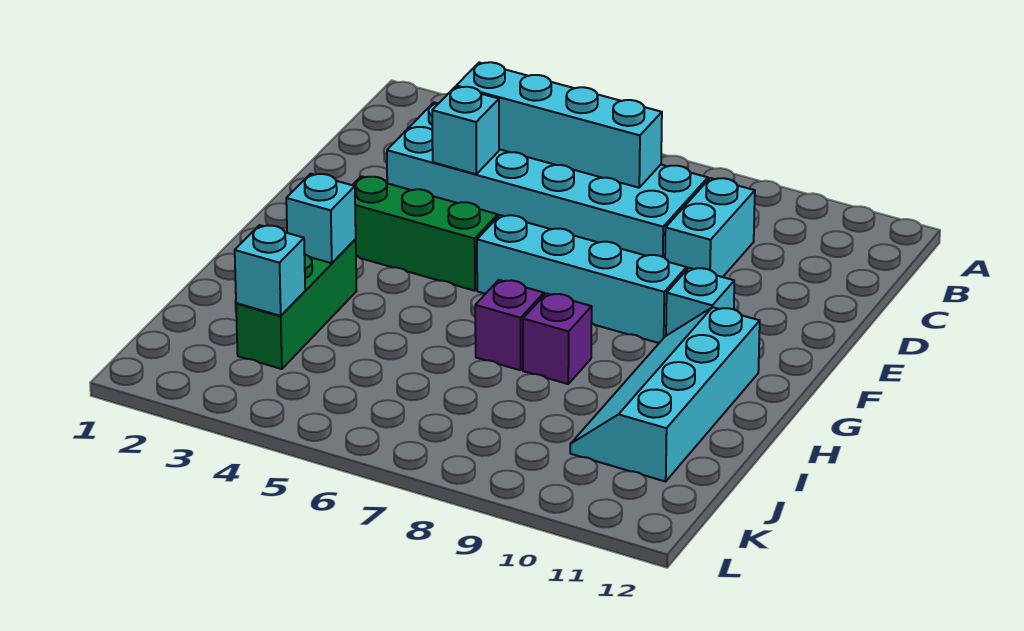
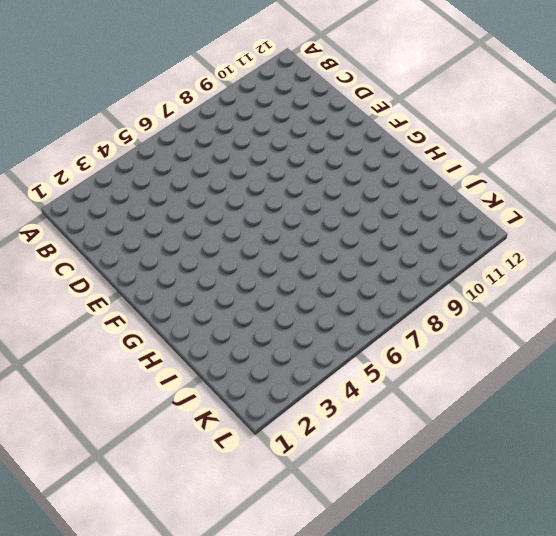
none -> cyan 2x6 brick [387,103,708,258]
none -> cyan 1x2 brick [665,178,755,277]
none -> green 1x3 brick [353,176,498,291]

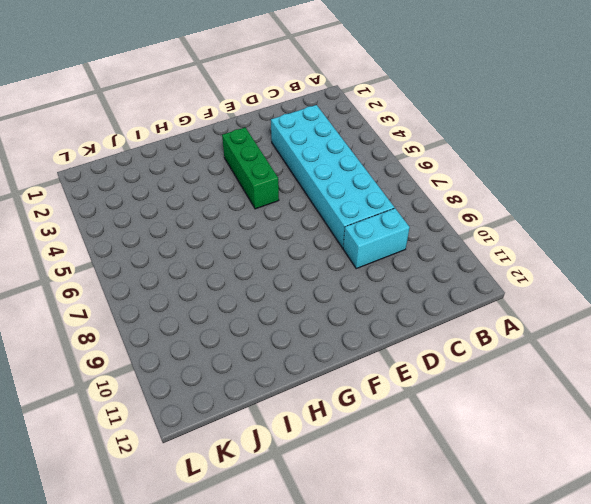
none -> cyan 1x4 brick [477,215,687,343]
none -> cyan 1x1 brick [666,268,734,336]
none -> cyan 2x4 slope [570,307,760,481]

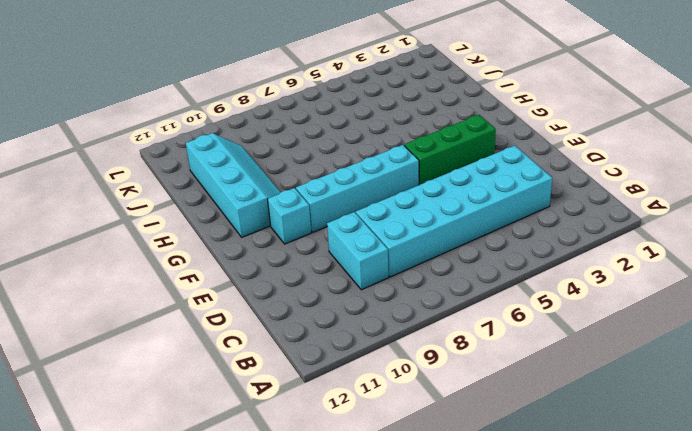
none -> green 1x3 brick [236,240,356,369]
none -> purple 1x1 brick [475,280,544,370]
none -> purple 1x1 brick [523,293,592,384]

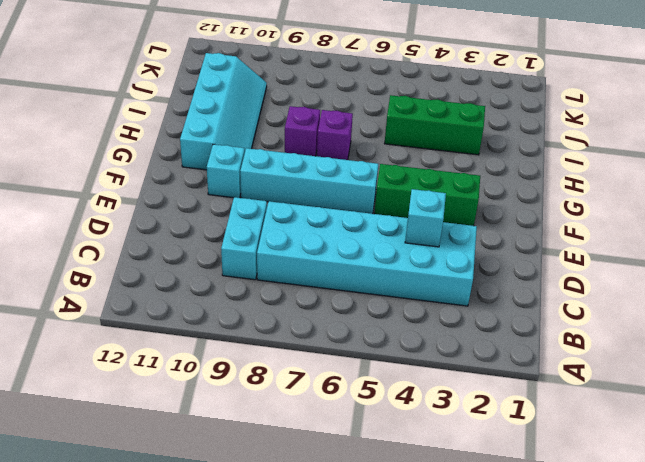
green 1x3 brick [384,95,485,155] -> green 1x3 brick turned to [236,240,356,369]
none -> cyan 1x4 brick [456,62,662,188]
none -> cyan 1x1 brick [286,174,356,263]
none -> cyan 1x1 brick [235,225,305,316]

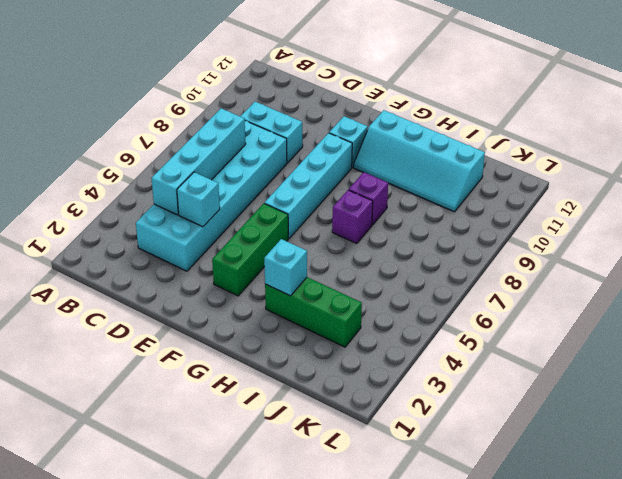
none -> cyan 1x1 brick [235,225,305,316]

